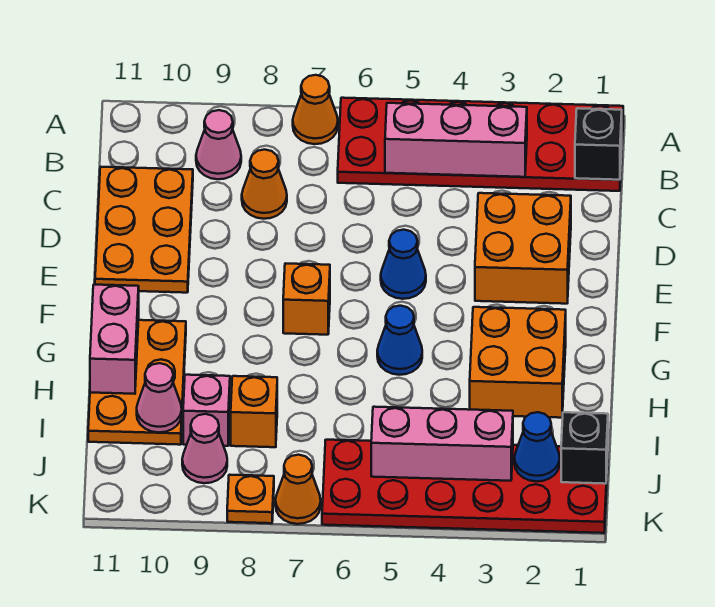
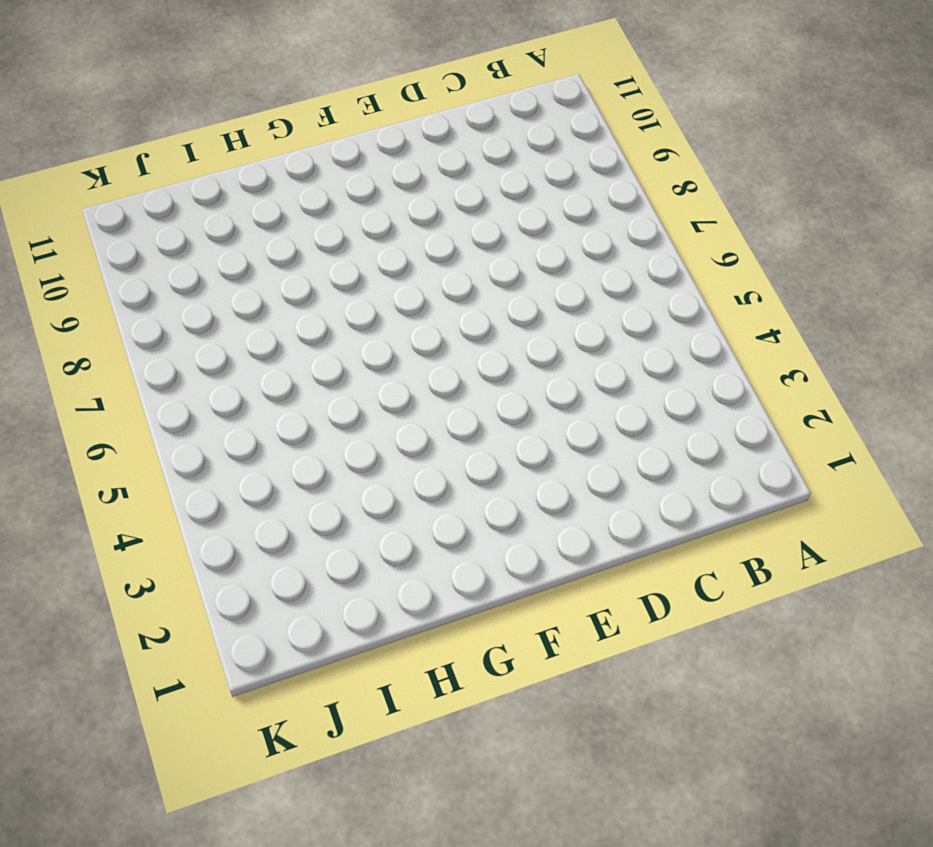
none -> red 2x6 plate [338,98,623,191]
none -> orange 1x1 cone [293,75,338,144]
none -> pink 1x1 cone [196,110,241,179]

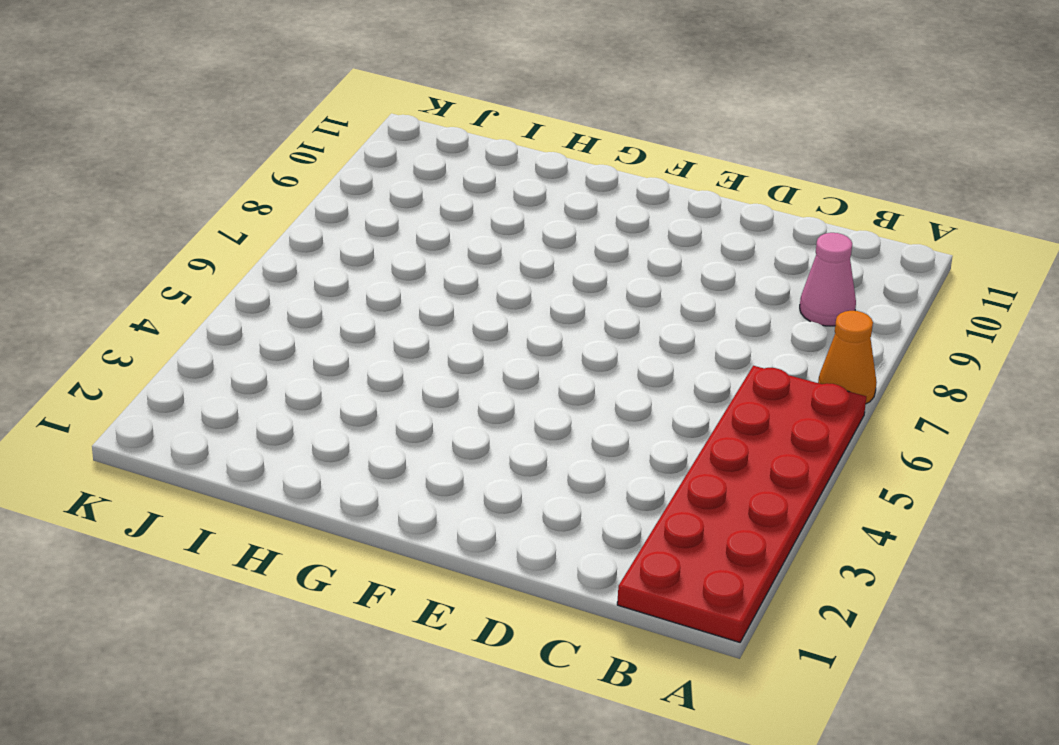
none -> orange 1x1 cone [242,150,287,219]
none -> orange 2x3 plate [95,167,193,293]
none -> orange 2x2 brick [475,193,571,304]

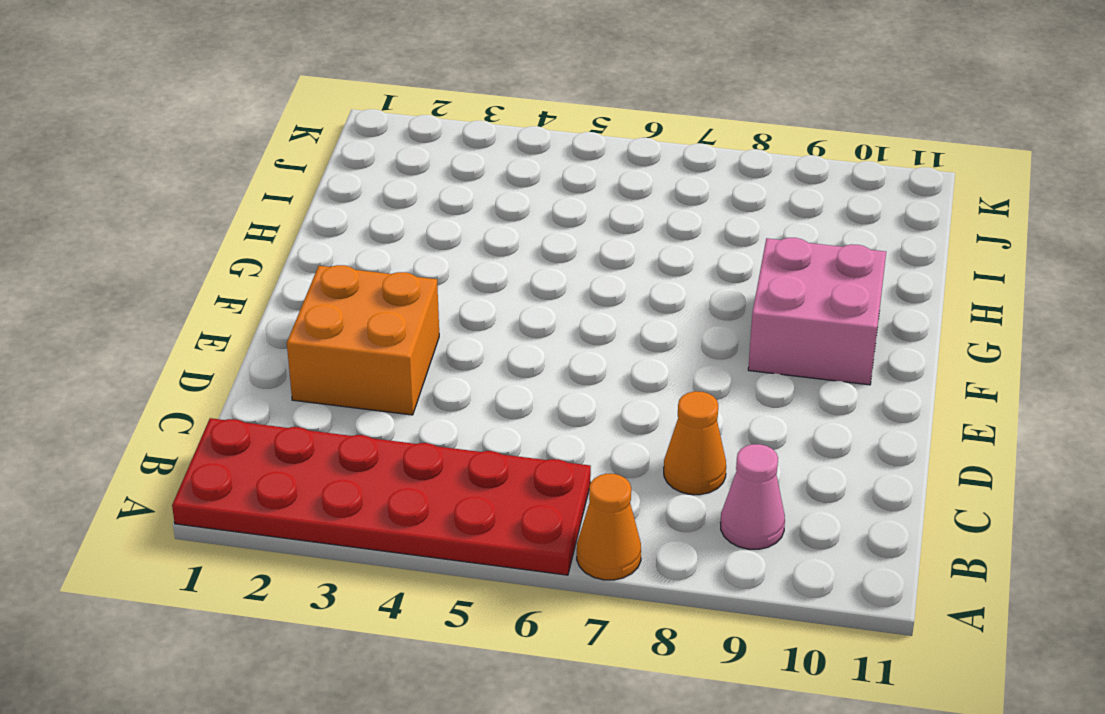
pink 2x2 brick [748,238,886,385] -> orange 2x3 plate [88,320,186,445]
none -> orange 2x3 plate [95,167,193,293]
none -> blue 1x1 cone [381,230,426,299]
none -> orange 1x1 brick [283,263,330,335]

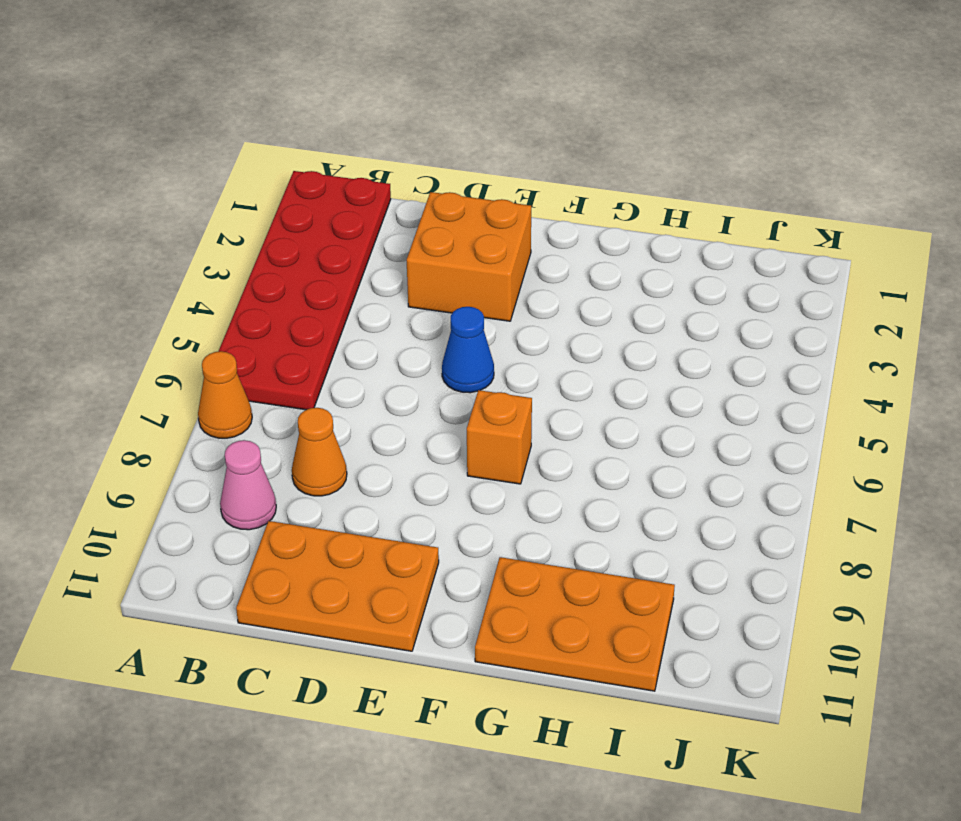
none -> orange 2x2 brick [470,307,566,418]
none -> blue 1x1 cone [377,306,422,375]
none -> orange 1x1 brick [231,376,277,447]

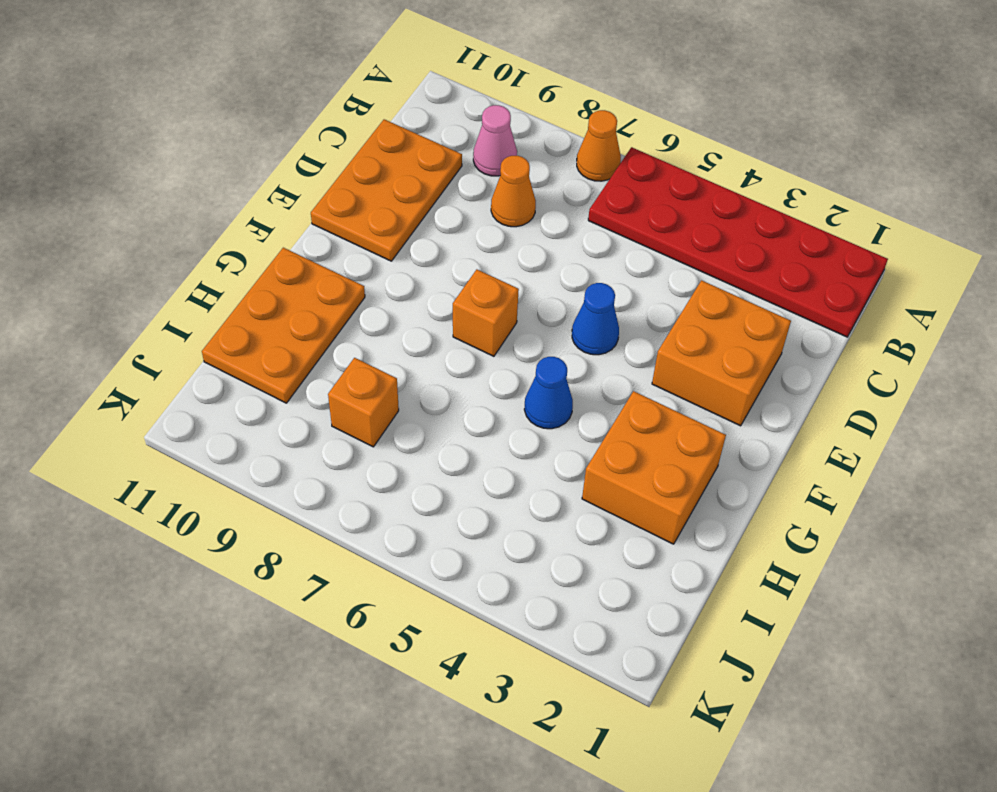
none -> pink 1x1 brick [183,375,230,446]
none -> red 2x6 plate [322,440,608,533]
none -> pink 1x1 cone [182,414,227,483]

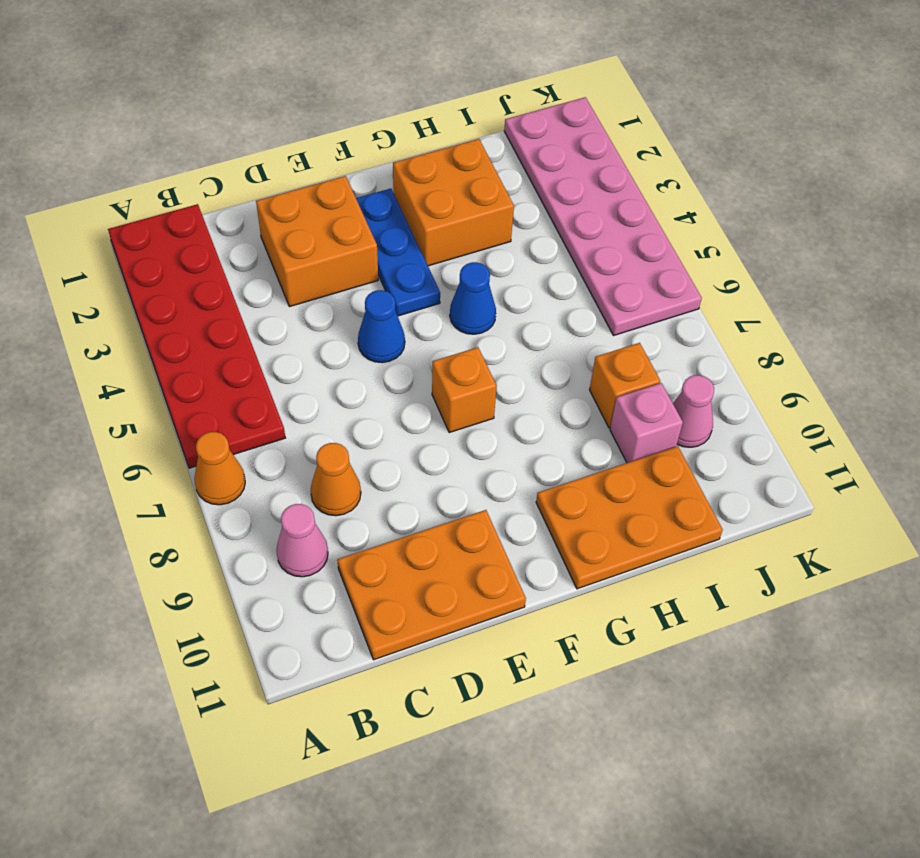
blue 1x3 plate [356,189,440,316] -> none
pink 2x6 plate [504,97,702,336] -> red 2x6 plate [322,440,608,533]
none -> orange 1x1 cone [275,455,321,524]
none -> orange 1x1 plate [227,475,274,523]
none -> black 1x1 brick [575,108,622,180]

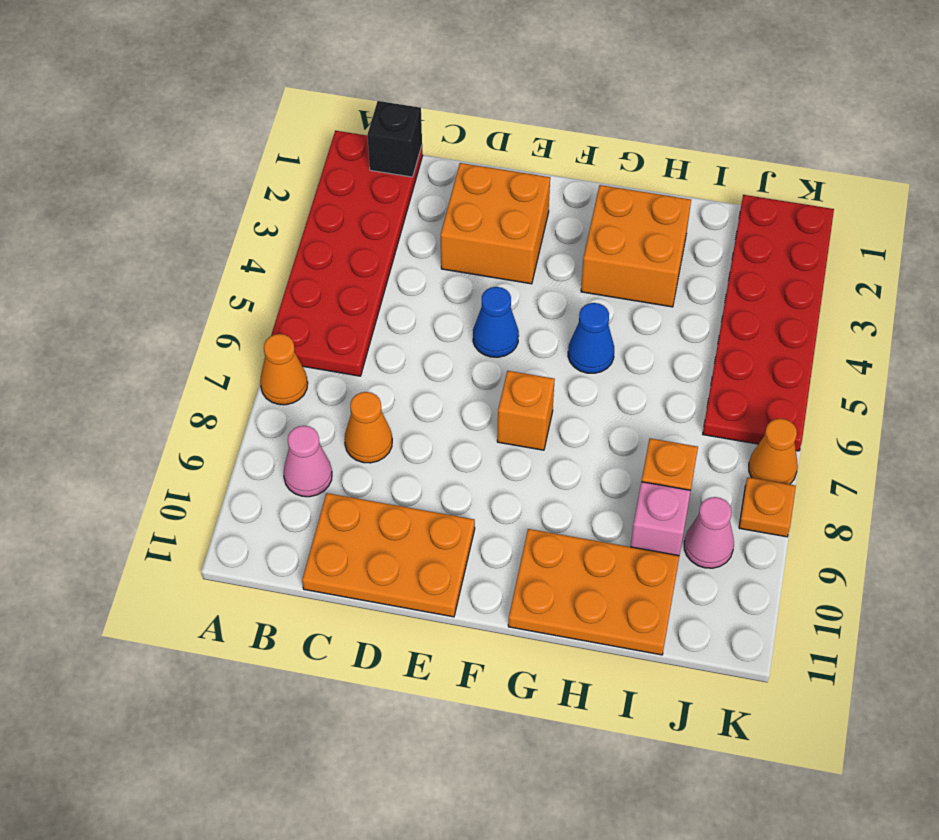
none -> pink 1x3 brick [385,103,527,177]
none -> pink 1x2 brick [90,285,139,394]
none -> pink 1x1 cone [137,363,182,433]

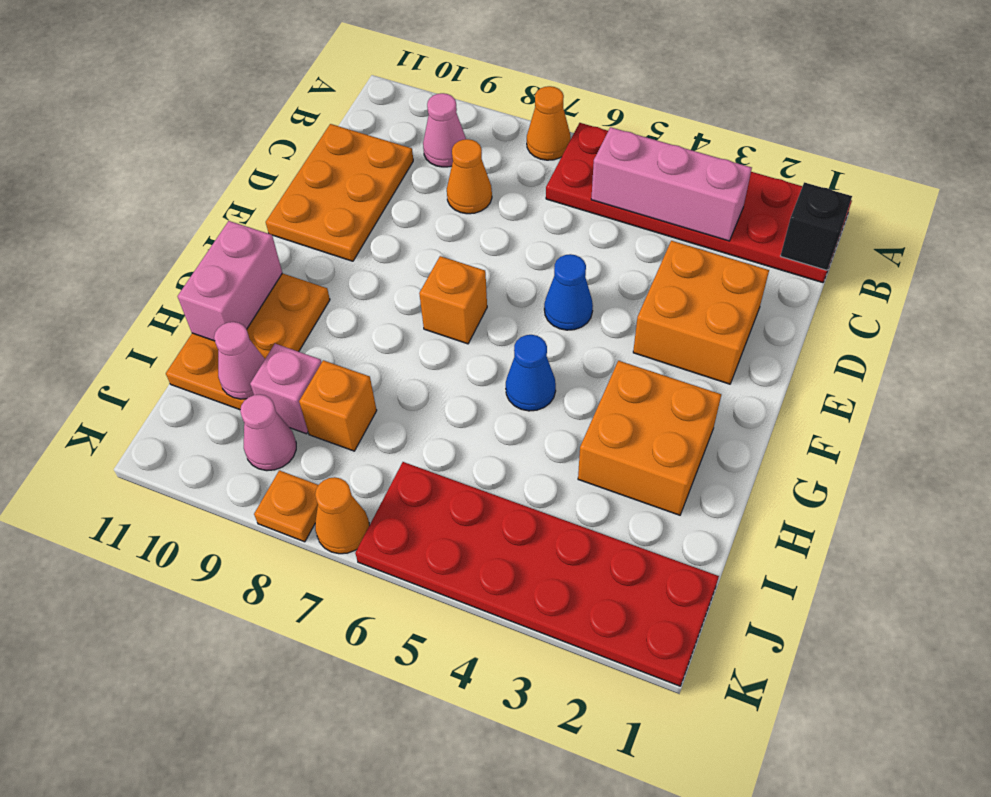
none -> black 1x1 brick [561,412,608,484]
none -> blue 1x1 cone [515,412,560,482]
none -> pink 1x3 brick [371,407,513,481]

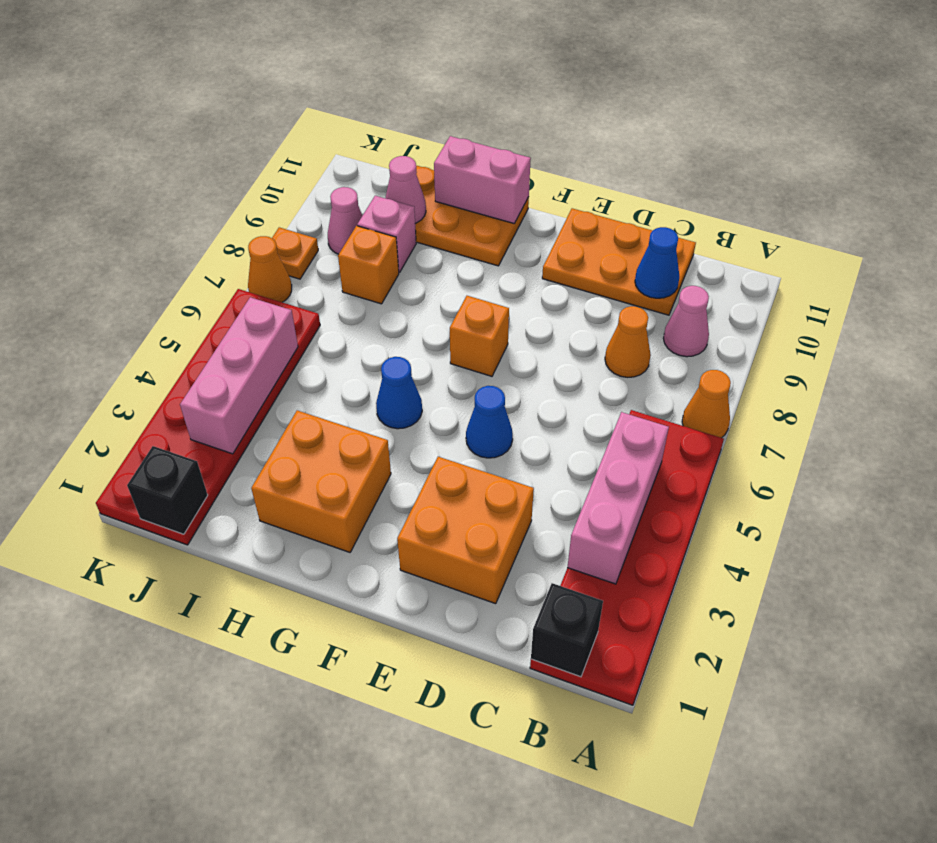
blue 1x1 cone [635,227,679,298] -> blue 1x1 cone moved to [515,412,560,482]

